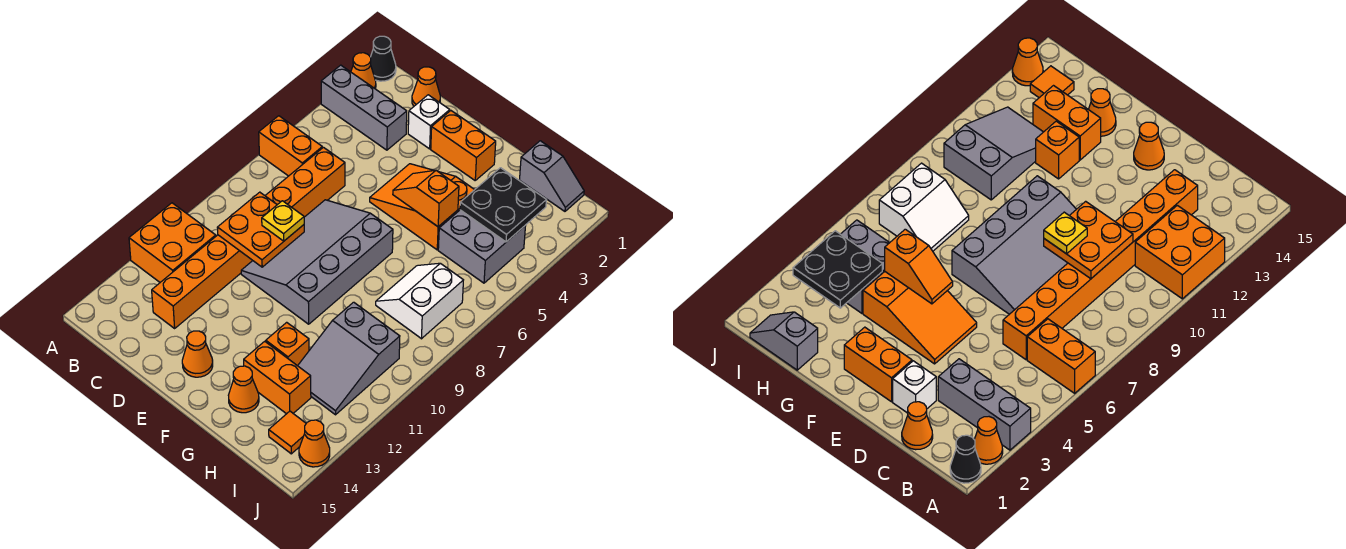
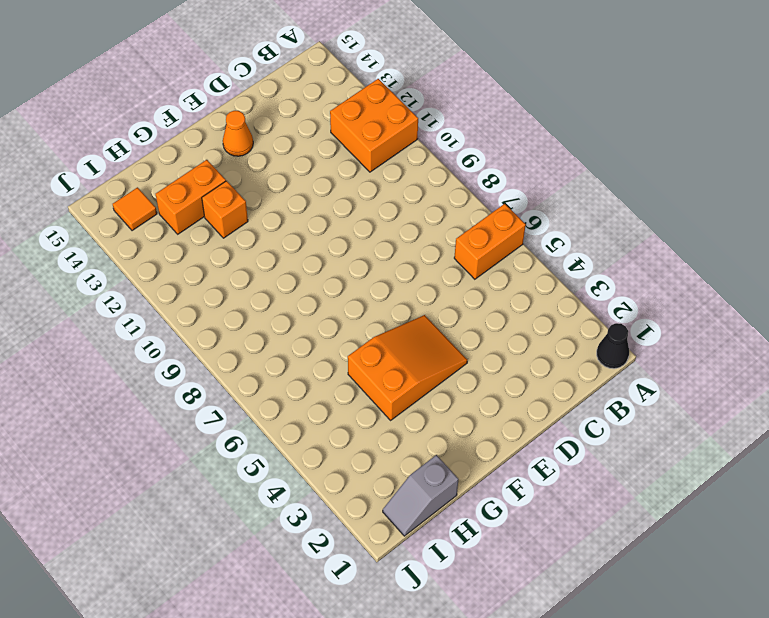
none -> orange 1x1 cone [351,53,376,89]
none -> grey 1x3 brick [321,65,407,150]
none -> orange 1x1 cone [412,67,440,106]

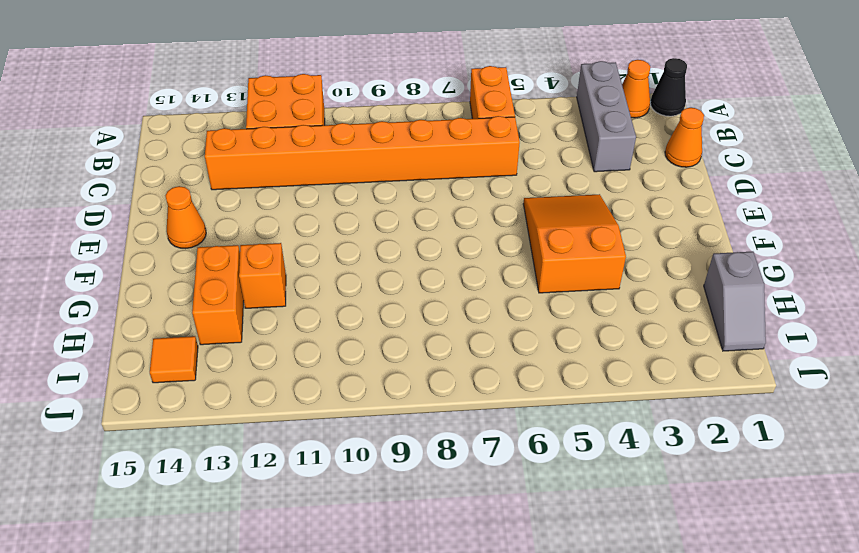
none -> white 1x1 brick [408,95,450,149]
none -> grey 3x4 slope [241,200,393,324]
none -> orange 1x2 brick [431,111,496,180]

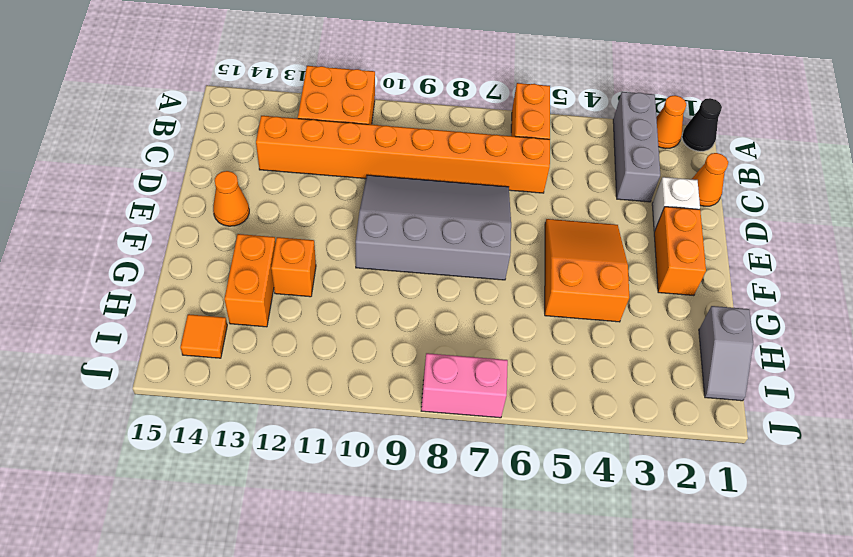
pink 1x2 brick [421,353,508,418] -> none
none -> orange 1x1 cone [228,366,259,413]
none -> grey 2x2 brick [438,210,526,283]
none -> white 2x2 slope [376,263,463,339]

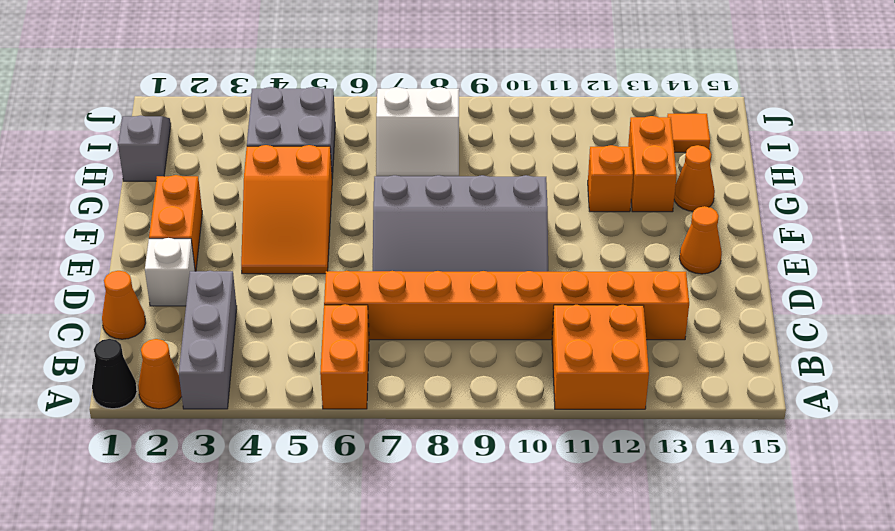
none -> grey 2x3 slope [298,302,400,415]
none -> orange 1x1 cone [299,420,330,467]
none -> orange 2x2 plate [217,192,304,267]

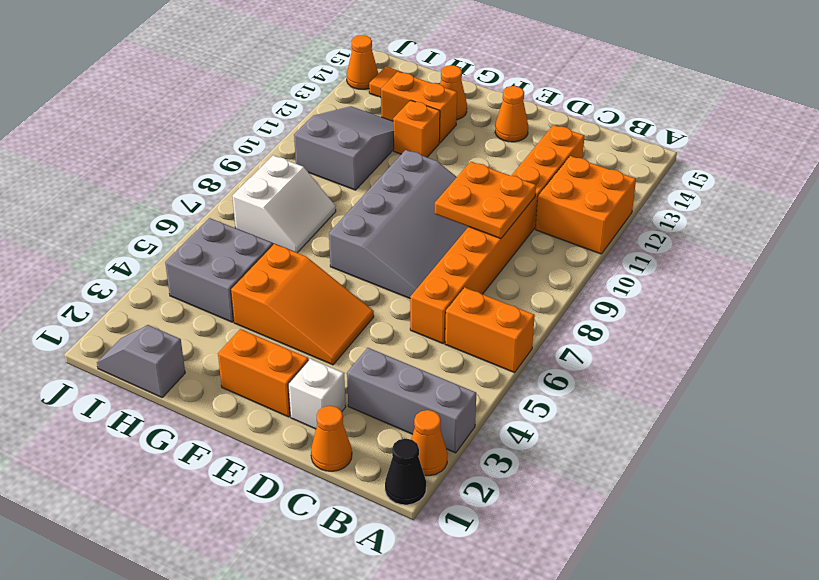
none -> orange 1x2 slope [393,170,459,227]
none -> black 2x2 plate [460,168,546,242]
none -> yellow 1x1 plate [262,201,304,241]

